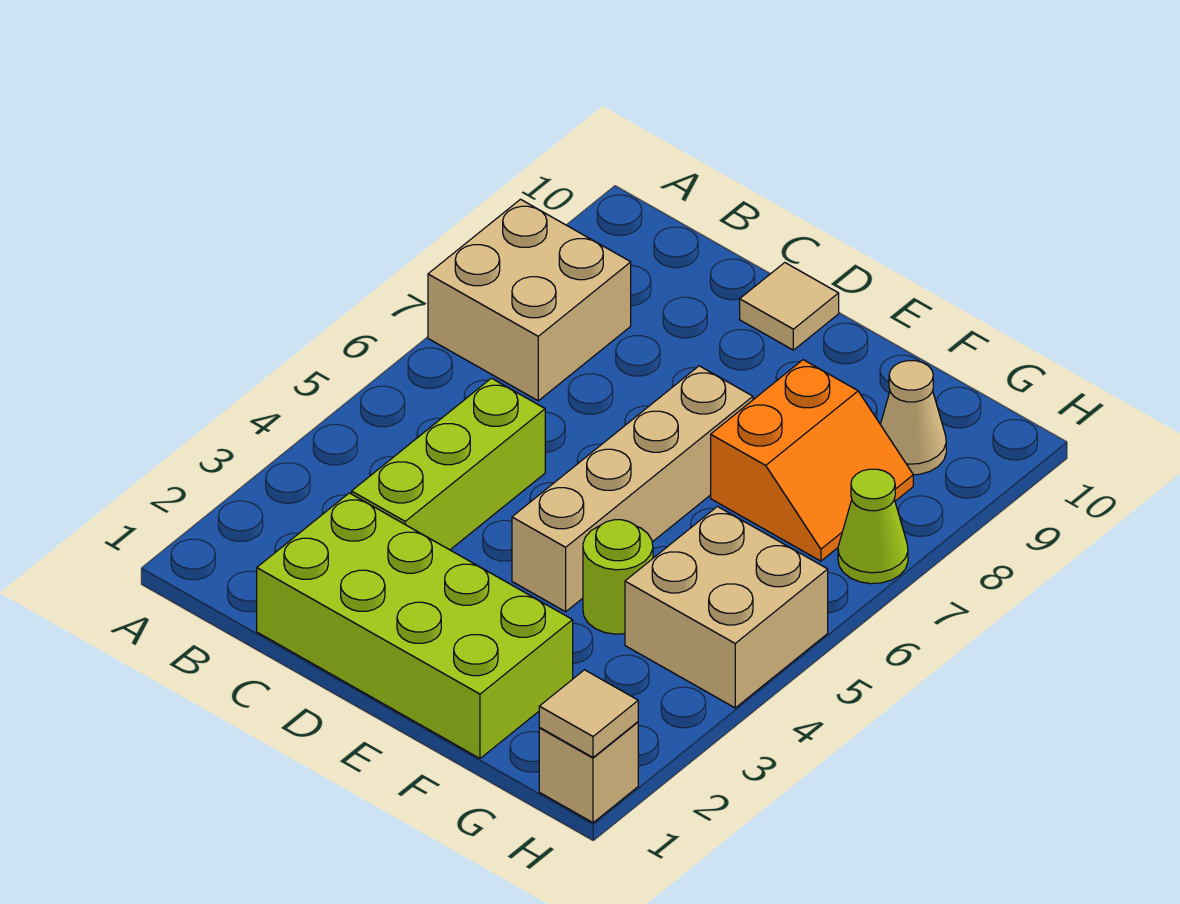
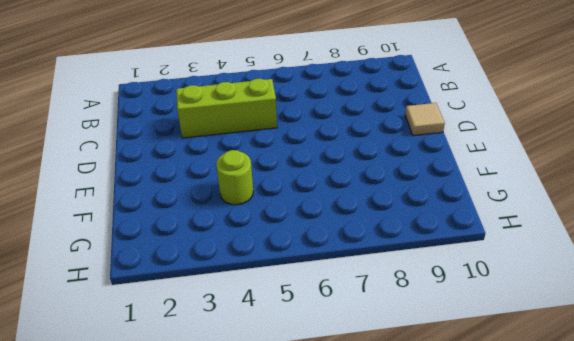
none -> tan 2x2 brick [428,199,631,401]
none -> lime 2x4 brick [257,493,573,758]
none -> tan 1x4 brick [512,366,753,612]

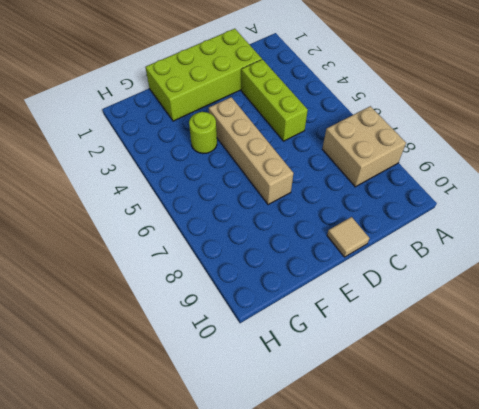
none -> orange 2x2 slope [711,360,913,561]
none -> tan 2x2 brick [625,507,828,708]
none -> tan 1x1 cone [880,361,946,475]

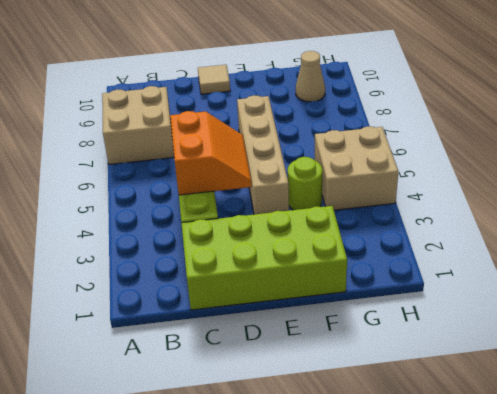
orange 2x2 slope [170,111,251,195] -> orange 2x2 slope moved to [711,360,913,561]
none -> tan 1x1 brick [539,722,638,823]
none -> lime 1x1 cone [838,469,908,584]
none -> tan 1x1 tile [539,670,638,757]

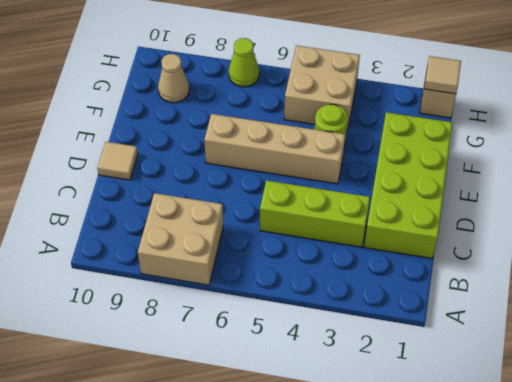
none -> orange 2x2 slope [711,360,913,561]

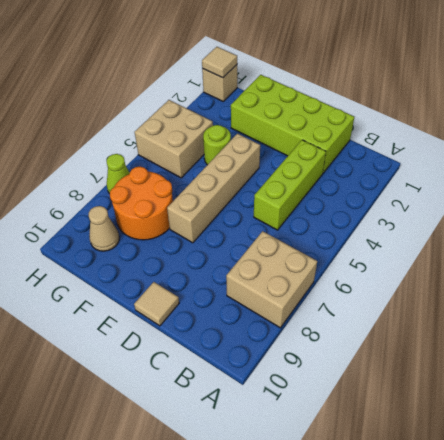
orange 2x2 round brick [110,167,173,240] -> orange 2x2 slope [711,360,913,561]

